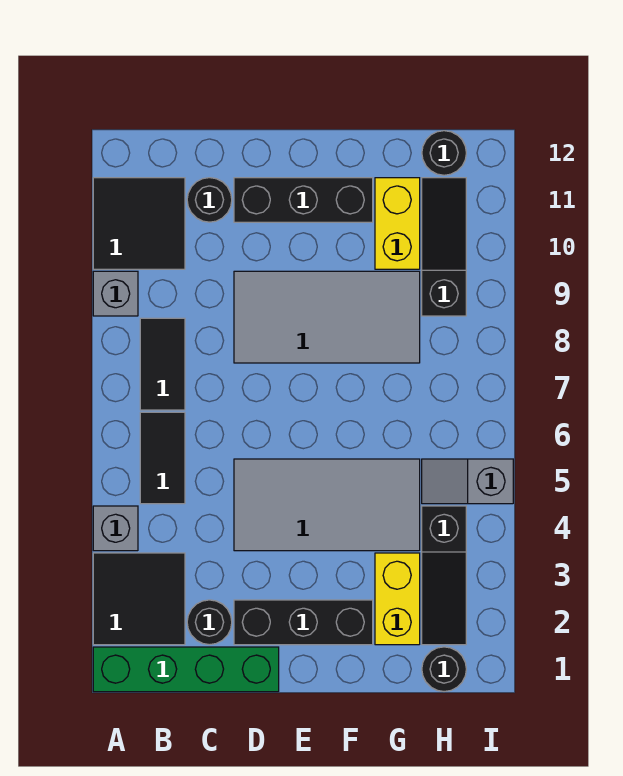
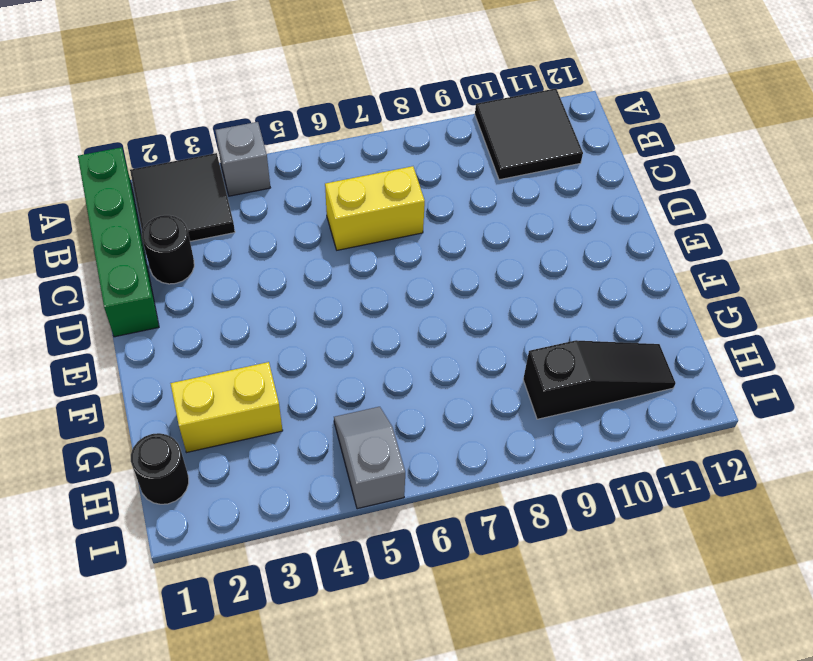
yellow 1x2 brick [325,166,425,250] -> yellow 1x2 brick moved to [375,178,420,269]
none -> grey 1x1 brick [93,271,138,316]
none -> black 1x2 tile [140,412,185,504]
none -> black 1x2 tile [140,318,185,410]

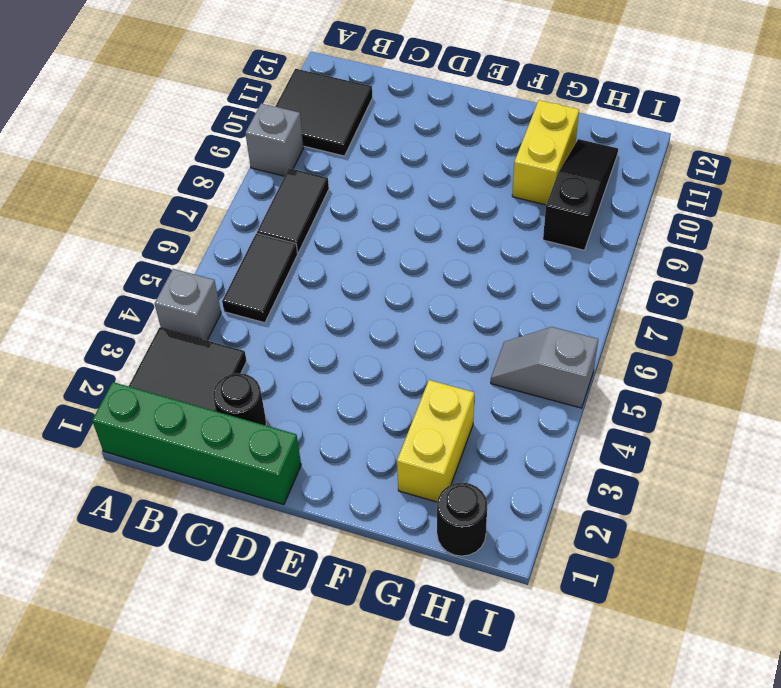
none -> black 1x1 round brick [187,178,232,222]
none -> black 1x3 brick [234,600,373,645]
none -> grey 2x4 tile [234,459,420,551]

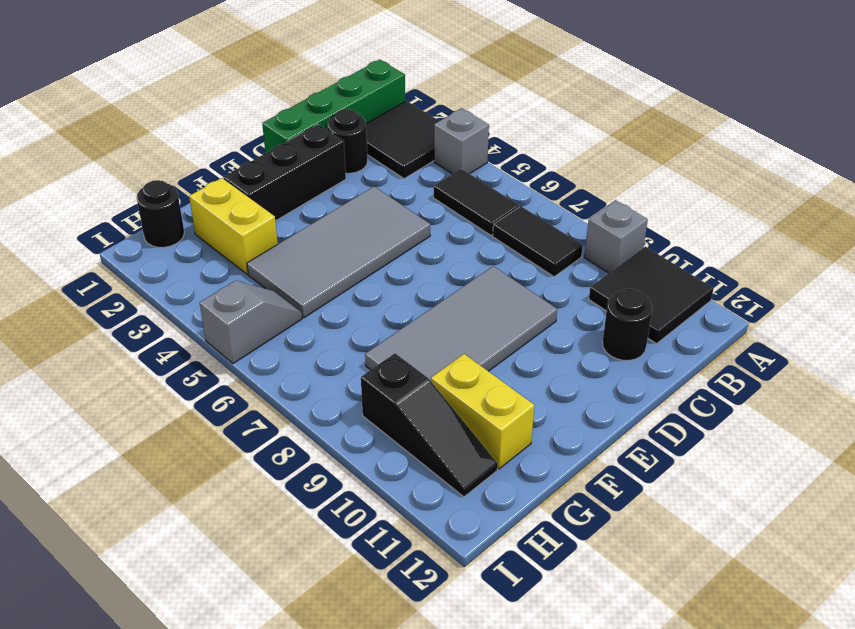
none -> black 1x3 brick [234,178,373,222]
none -> black 1x3 slope [422,506,466,645]
none -> black 1x1 round brick [422,131,466,175]

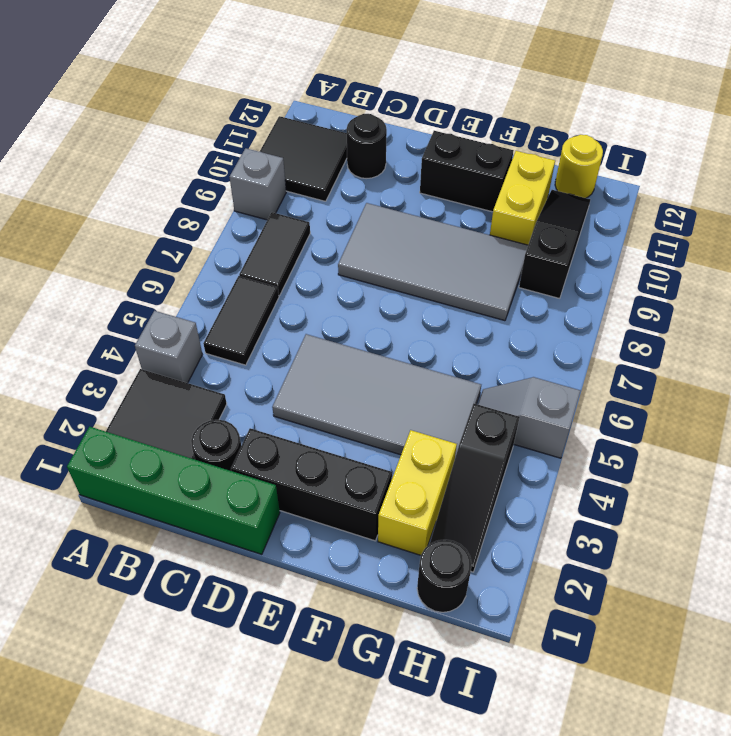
black 1x2 brick [420,131,514,212] -> black 1x3 brick [234,178,373,222]
yellow 1x1 round brick [555,135,603,198] -> black 1x1 round brick [422,131,466,175]

